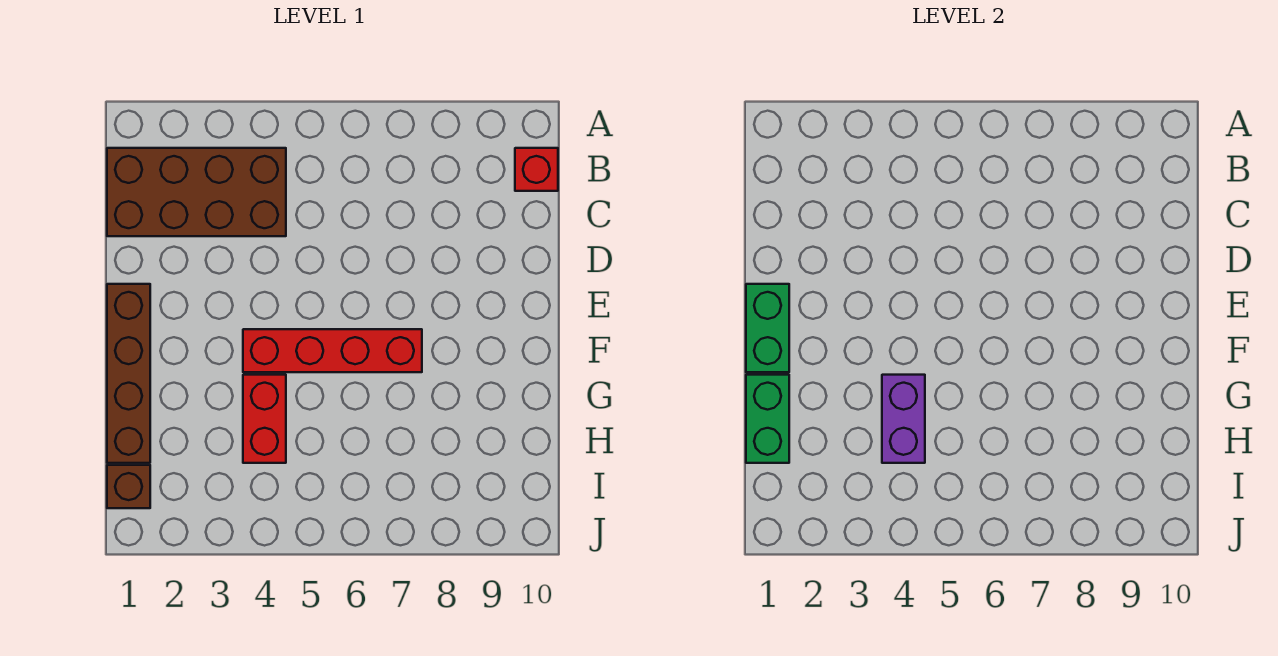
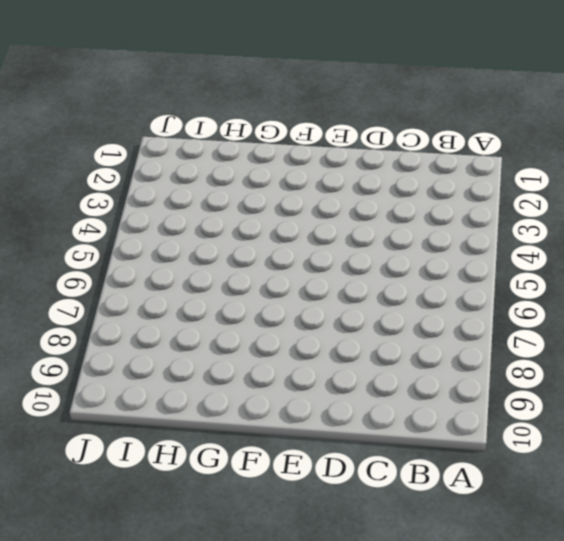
none -> brown 2x4 brick [107,148,286,236]
none -> red 1x1 brick [515,148,558,191]

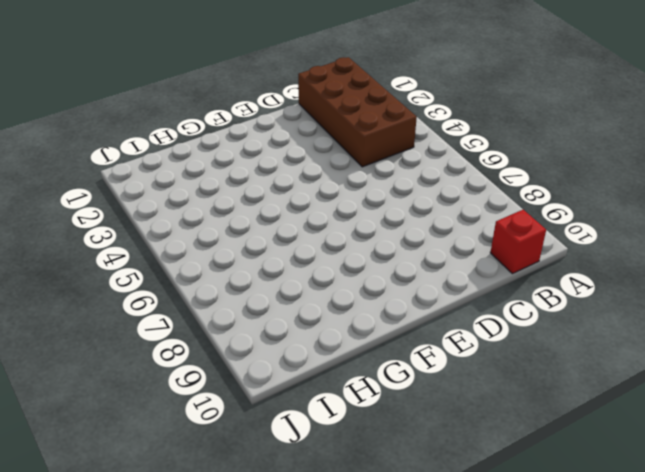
none -> brown 1x4 brick [107,284,150,463]
none -> red 1x4 brick [243,329,422,372]

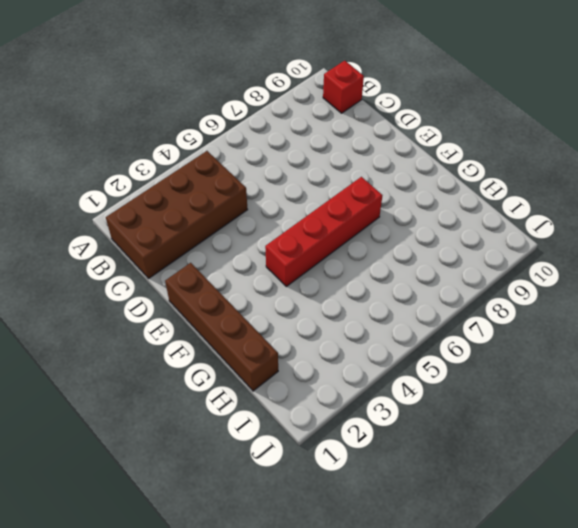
none -> red 1x2 brick [243,375,286,463]
none -> brown 1x1 brick [107,465,150,508]

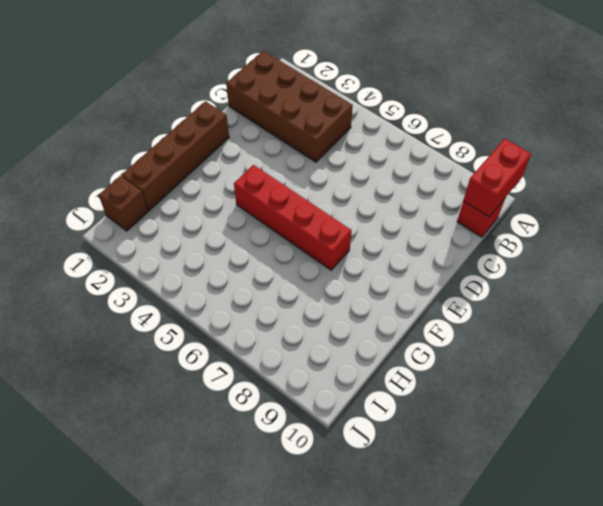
red 1x2 brick [463,139,531,217] -> red 1x2 brick moved to [243,375,286,463]
none -> green 1x2 brick [746,284,789,372]
none -> green 1x2 brick [746,375,789,463]

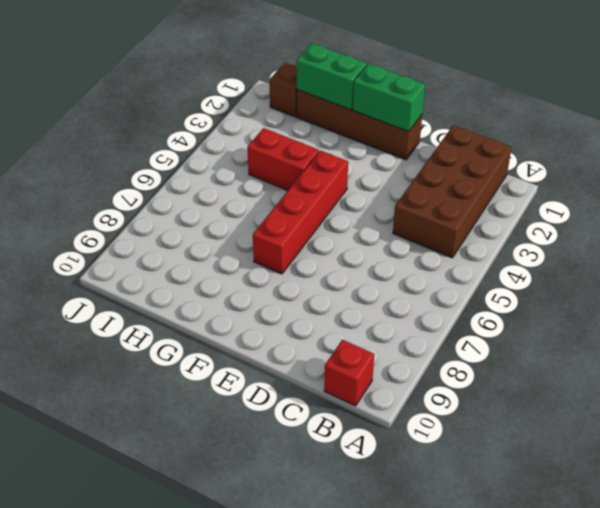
none -> purple 1x2 brick [882,375,925,463]

